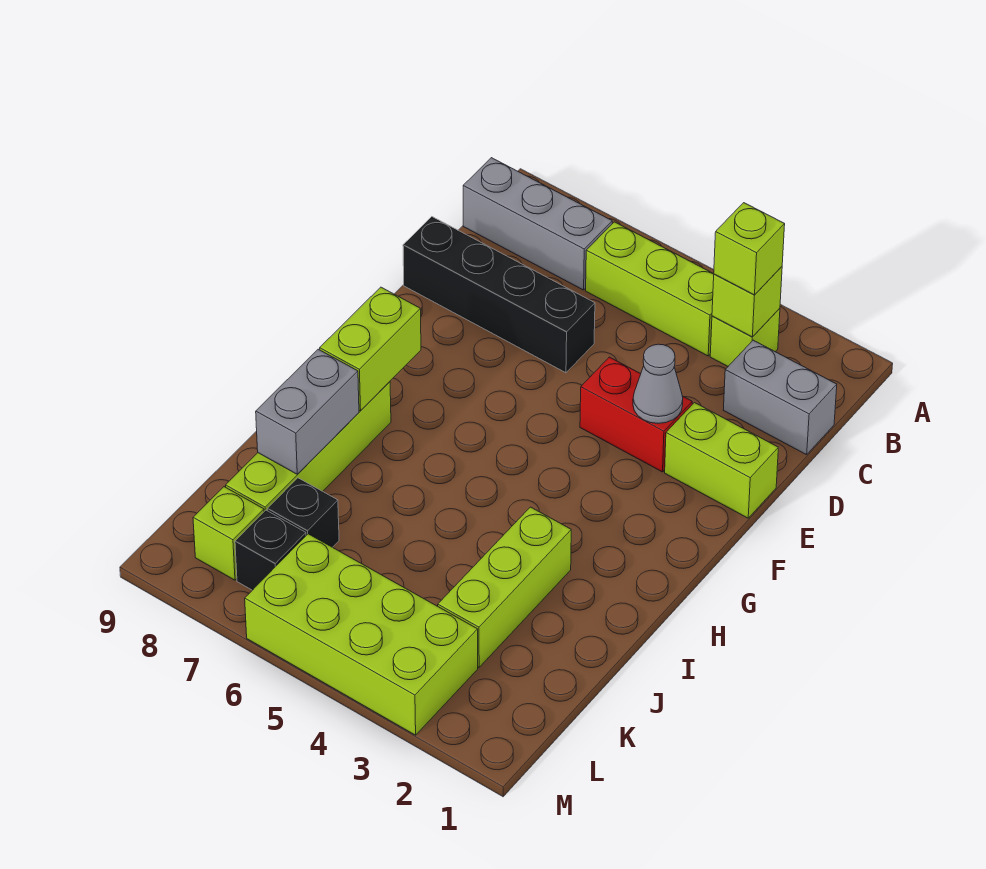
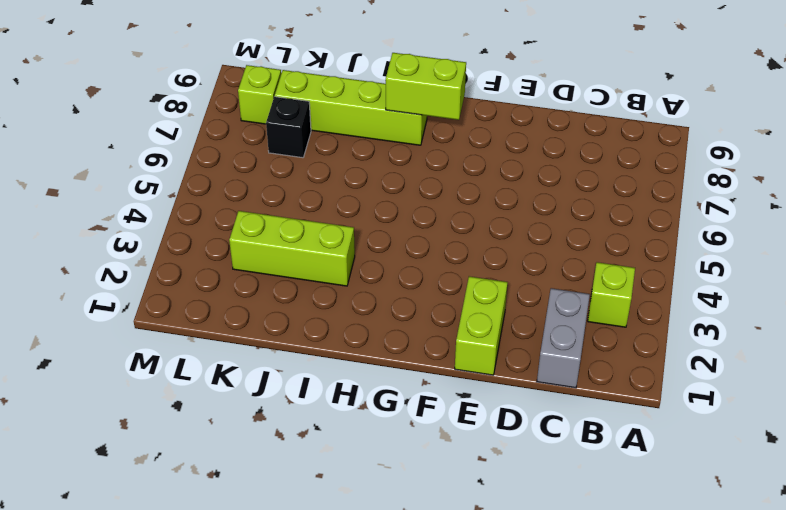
none -> lime 1x3 brick [586,222,714,356]
none -> grey 1x3 brick [463,158,612,290]
none -> black 1x4 brick [403,217,595,373]

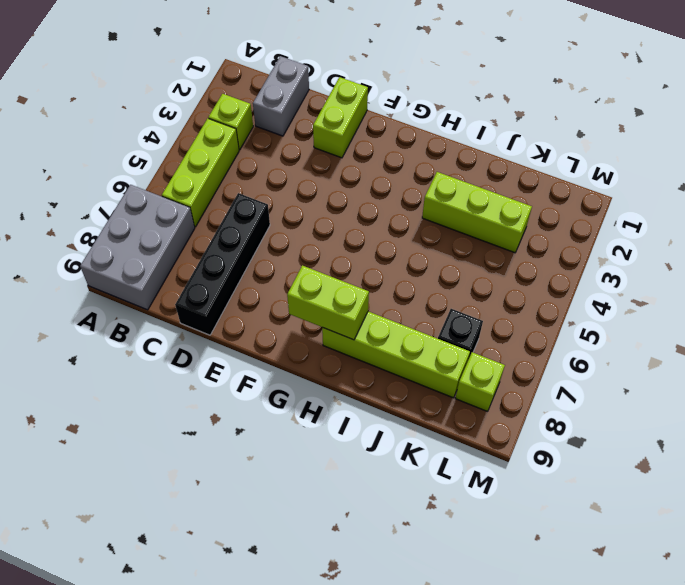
grey 2x3 brick [80,185,195,310] -> grey 1x3 brick [463,158,612,290]
none -> red 1x2 brick [580,357,692,472]
none -> lime 2x4 brick [245,534,478,735]
none -> black 1x1 brick [235,510,306,590]

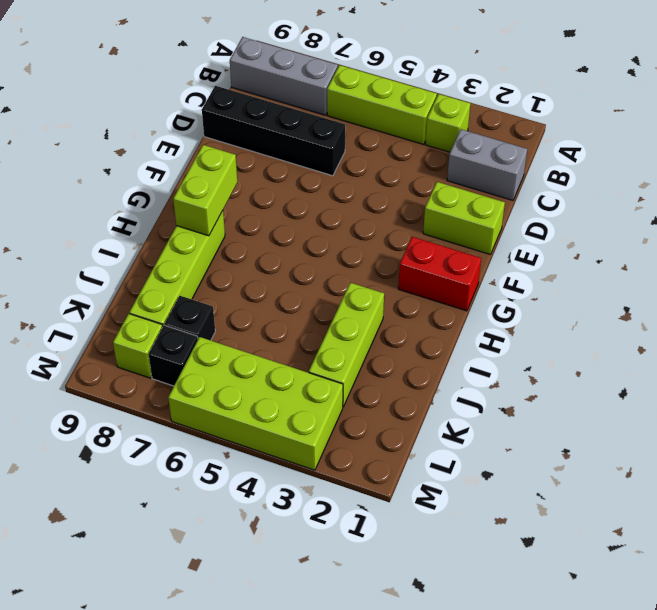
red 1x2 brick [398,237,481,311] -> red 1x2 brick moved to [580,357,692,472]
none -> lime 1x1 brick [712,267,782,337]
none -> grey 1x1 cone [633,344,683,424]
none -> grey 1x2 brick [256,349,359,474]

